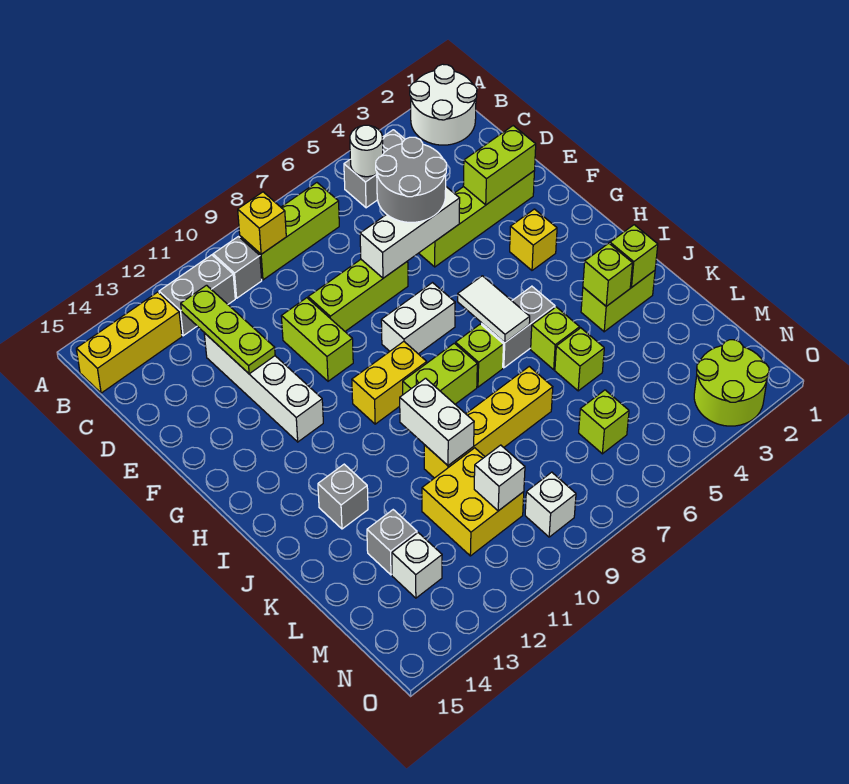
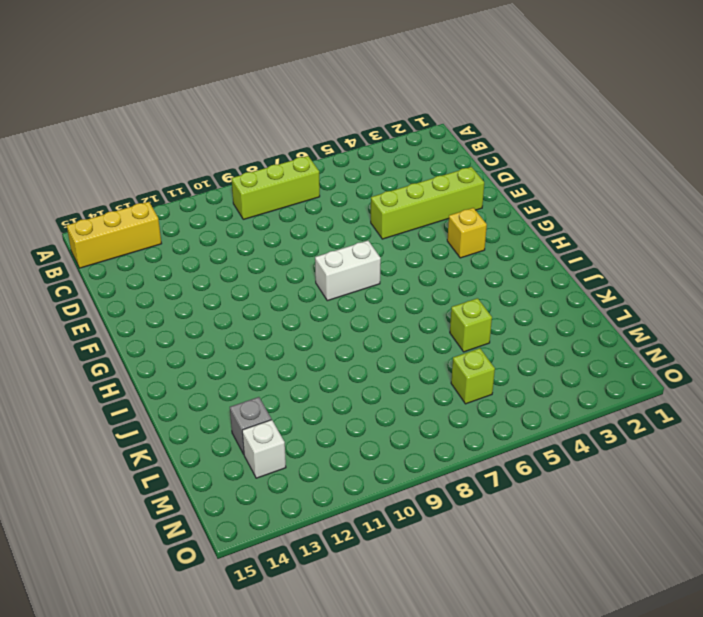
none -> white 2x2 round brick [410,64,477,145]
none -> grey 1x2 brick [344,130,405,208]
none -> grey 1x1 brick [213,237,262,298]
none -> grey 1x2 brick [159,255,235,336]

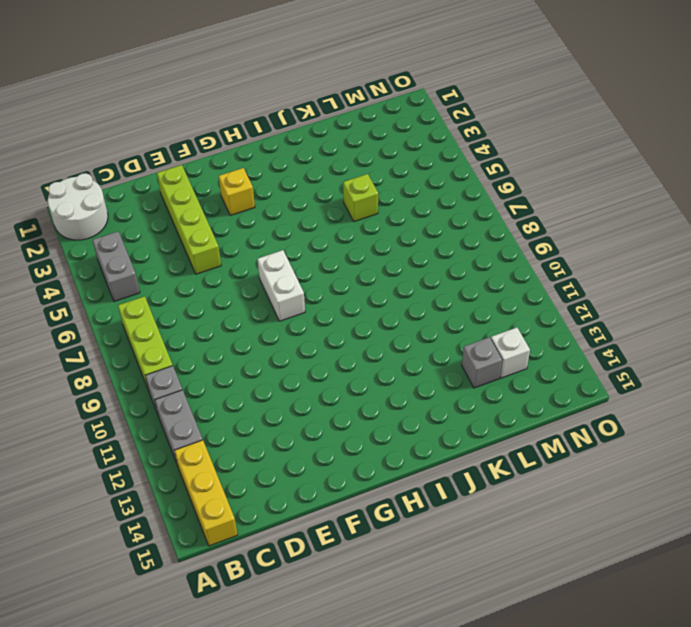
none -> white 1x4 brick [204,333,323,442]
none -> lime 1x3 brick [308,260,408,331]
none -> lime 1x2 brick [281,298,353,381]
none -> yellow 1x2 brick [352,342,427,424]

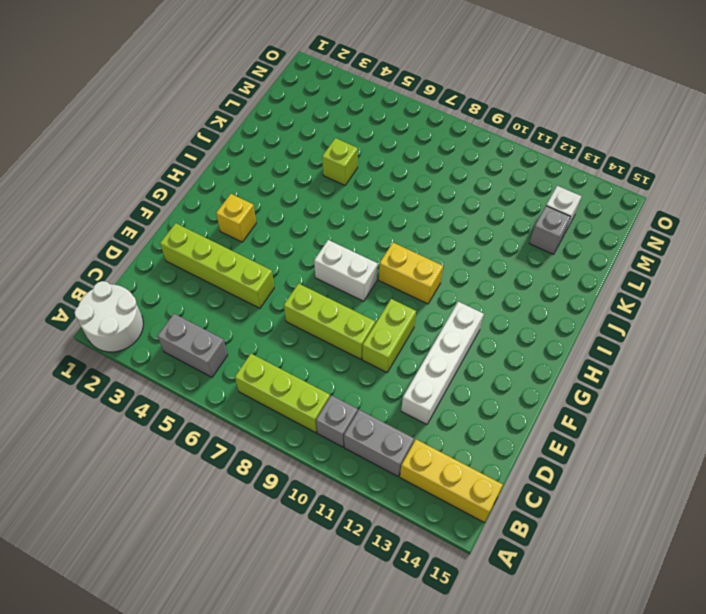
none -> grey 1x2 brick [482,286,555,368]
none -> lime 1x1 brick [456,324,503,387]
none -> lime 1x2 brick [403,343,477,404]
none -> lime 1x2 brick [581,271,655,332]

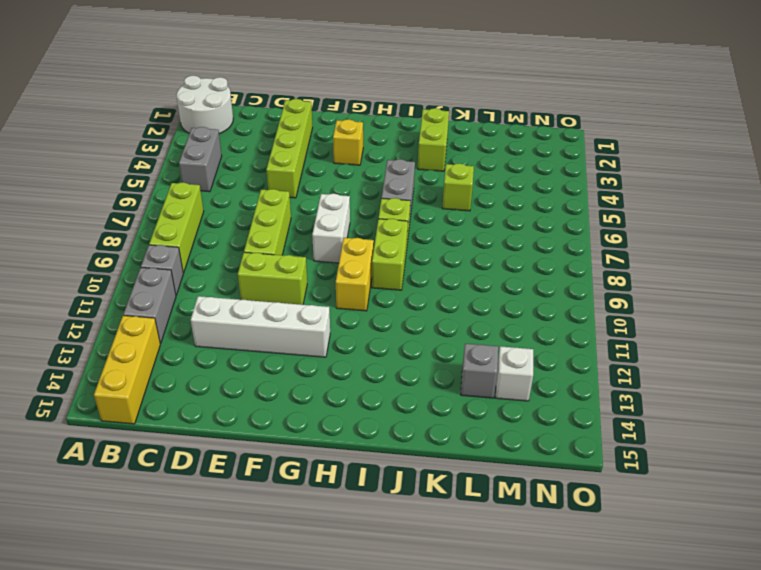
none -> lime 1x1 brick [531,307,580,370]
none -> grey 1x1 brick [318,464,368,529]
none -> yellow 1x4 brick [424,367,553,478]
none -> yellow 2x2 brick [422,448,524,556]

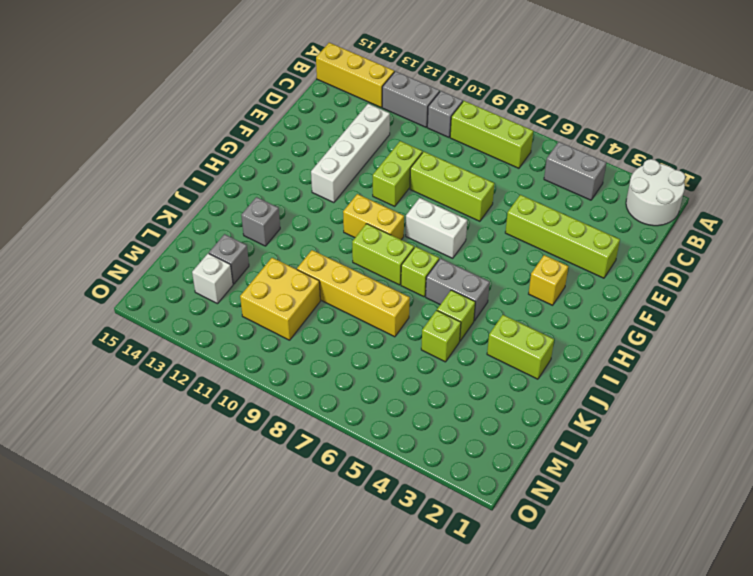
none -> lime 1x1 brick [579,390,629,454]
none -> lime 2x2 round brick [694,340,769,426]
none -> white 1x1 brick [525,472,576,537]
none -> white 1x1 round brick [350,125,383,177]

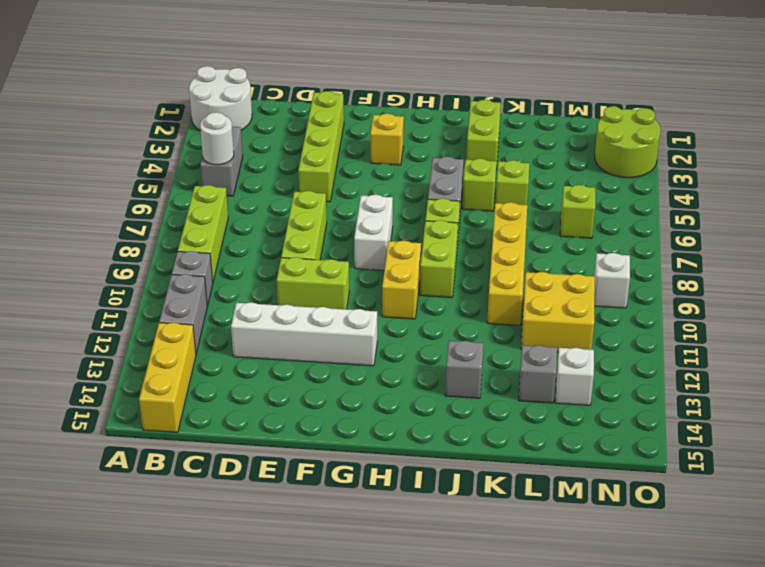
none -> yellow 1x1 brick [238,192,286,254]
none -> lime 1x3 plate [181,285,275,374]
none -> lime 1x2 brick [463,126,536,205]
none -> white 1x3 brick [360,187,460,278]

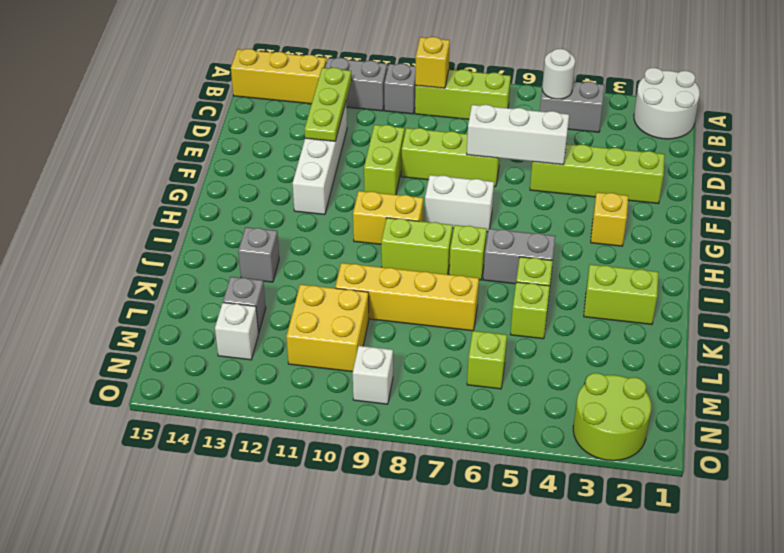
none -> lime 1x2 brick [463,126,536,205]
none -> white 1x2 tile [458,276,530,343]
none -> lime 1x1 brick [610,225,658,287]
none -> lime 1x1 brick [583,243,633,306]

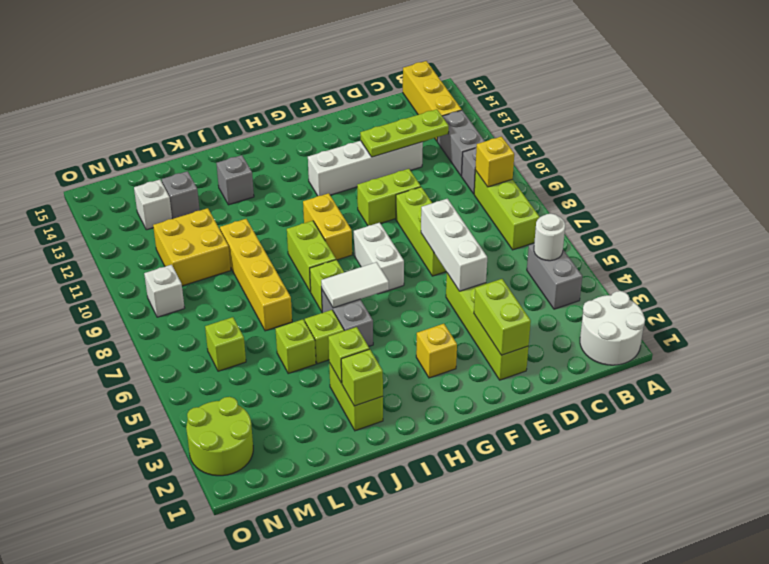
none -> white 1x2 brick [400,378,474,465]
none -> white 1x1 brick [474,445,525,511]
none -> grey 2x2 round brick [376,137,447,222]

